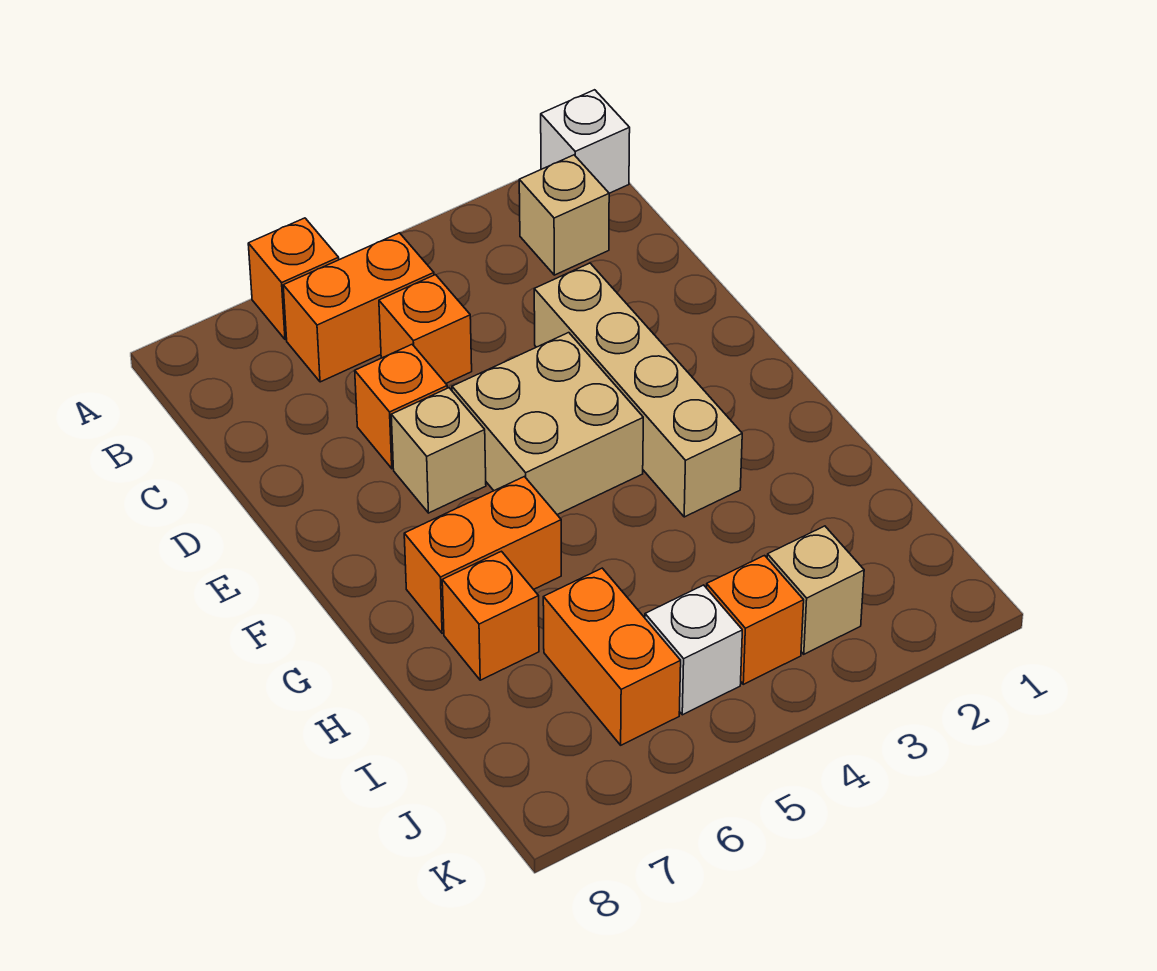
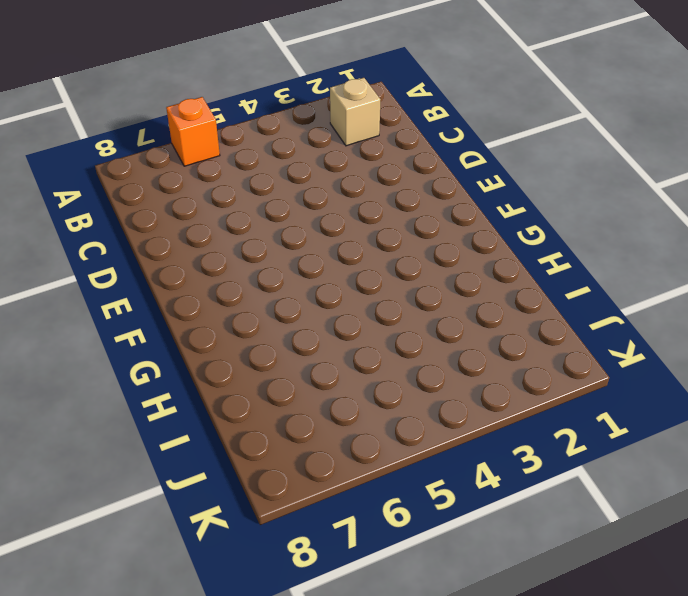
none -> white 1x1 brick [541,90,630,193]
none -> orange 1x2 brick [283,233,434,382]
none -> orange 1x1 brick [379,275,472,383]

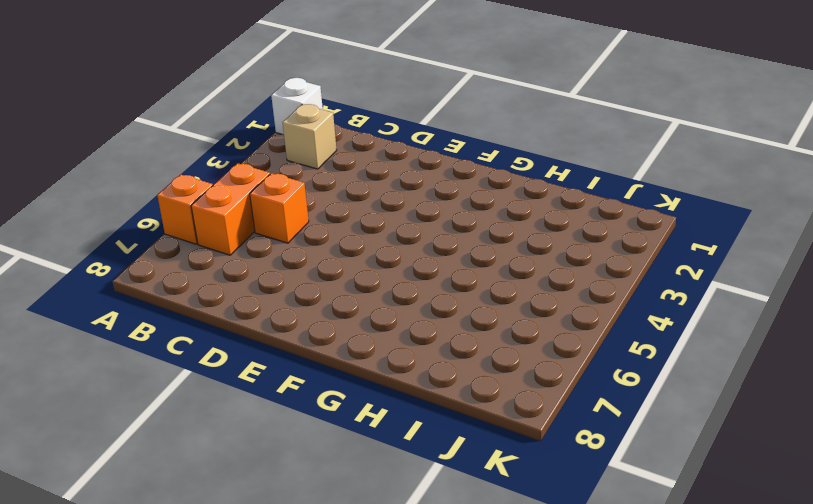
none -> tan 1x4 brick [534,263,742,517]
none -> orange 1x1 brick [355,344,447,469]
none -> tan 2x2 brick [452,333,643,515]

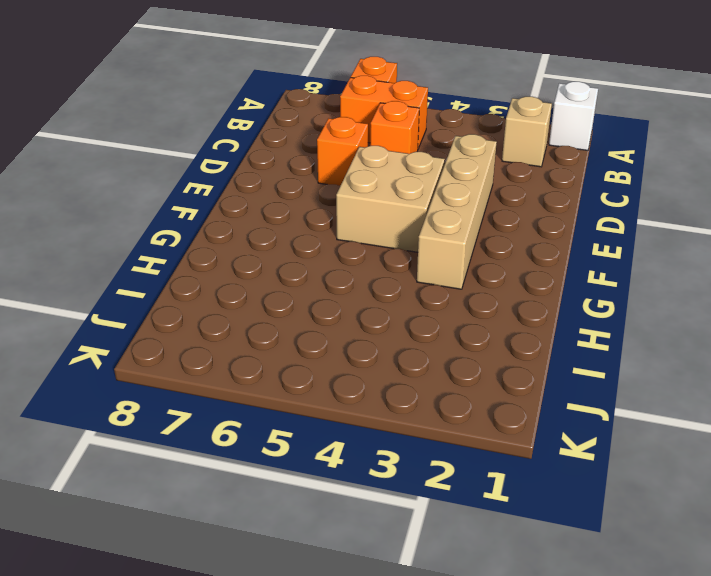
none -> tan 1x1 brick [391,388,486,513]
none -> orange 1x2 brick [404,477,561,633]
none -> orange 1x1 brick [442,551,539,680]

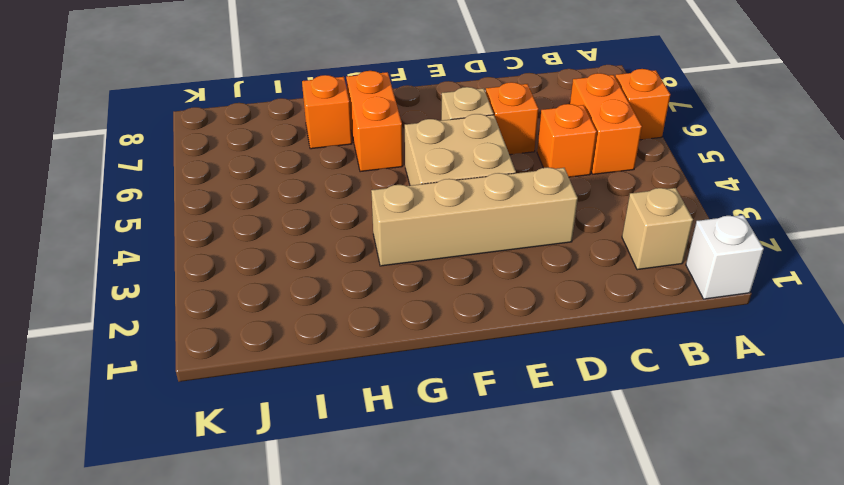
none -> orange 1x2 brick [543,568,681,745]
none -> tan 1x1 brick [767,526,864,654]
none -> orange 1x1 brick [707,556,804,684]

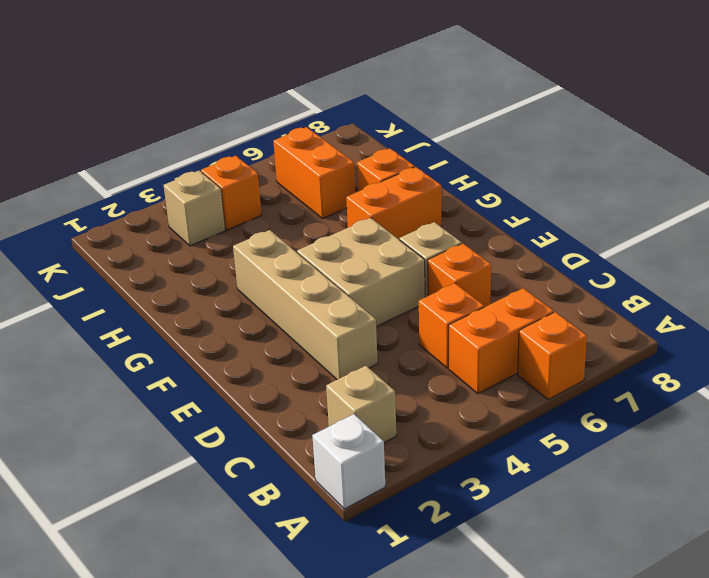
none -> white 1x1 brick [645,585,742,715]

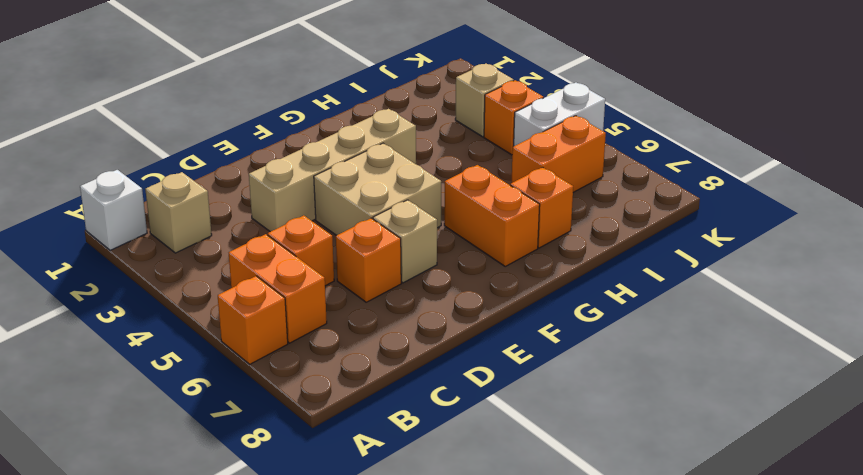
white 1x2 brick [514,83,605,146] -> white 1x1 brick [645,585,742,715]

